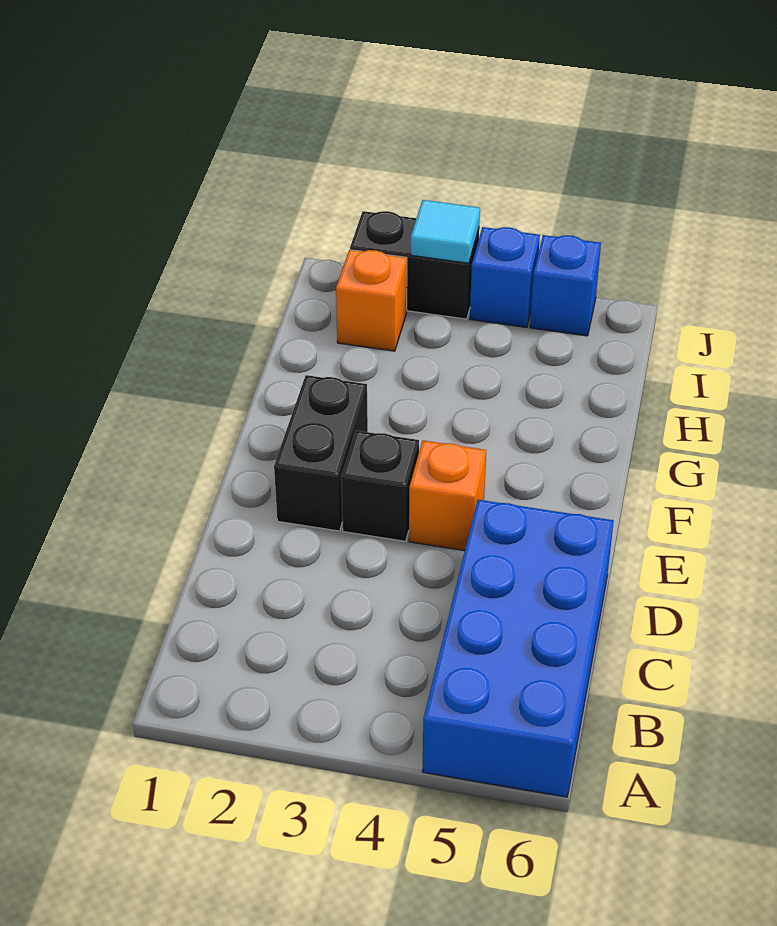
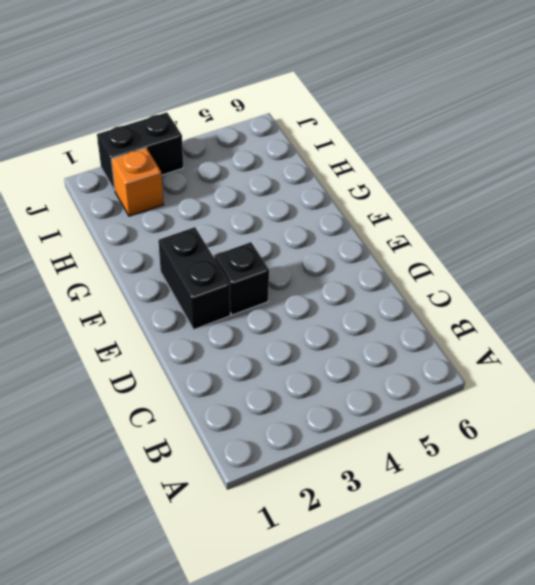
none -> blue 2x4 brick [422,500,614,797]
none -> orange 1x1 brick [409,441,486,551]

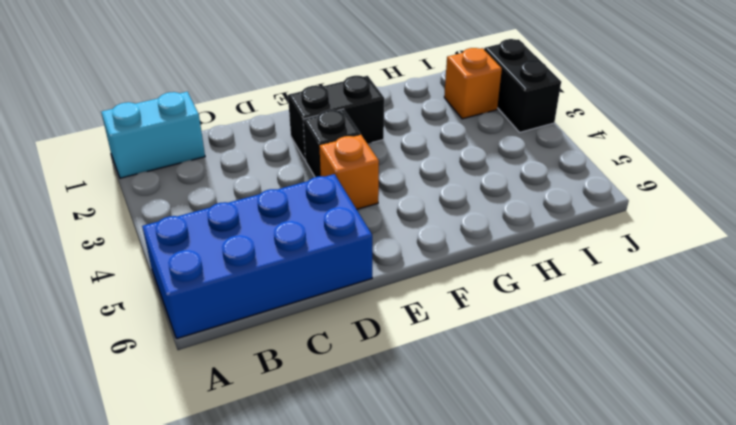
cyan 1x2 brick [101,92,205,178] -> none
none -> blue 1x1 brick [470,227,540,327]
none -> blue 1x1 brick [530,235,601,336]

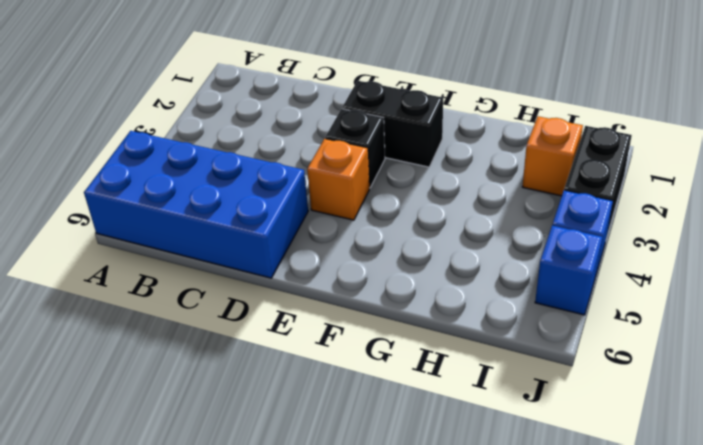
none -> cyan 1x1 tile [411,200,480,263]

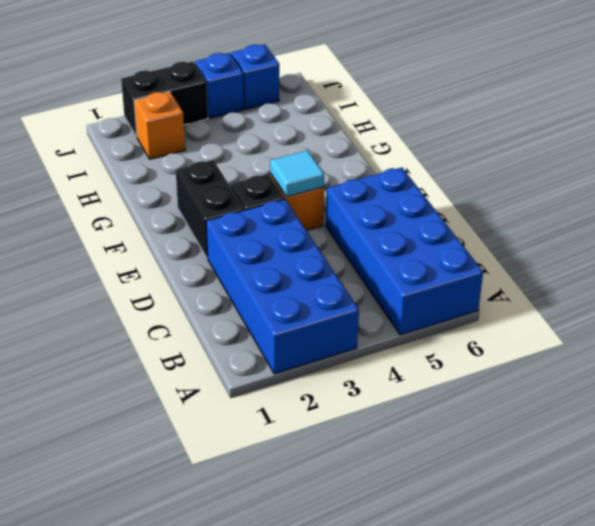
blue 2x4 brick [206,199,359,374] -> none
cyan 1x1 tile [270,150,324,197] -> cyan 1x1 tile moved to [411,200,480,263]

